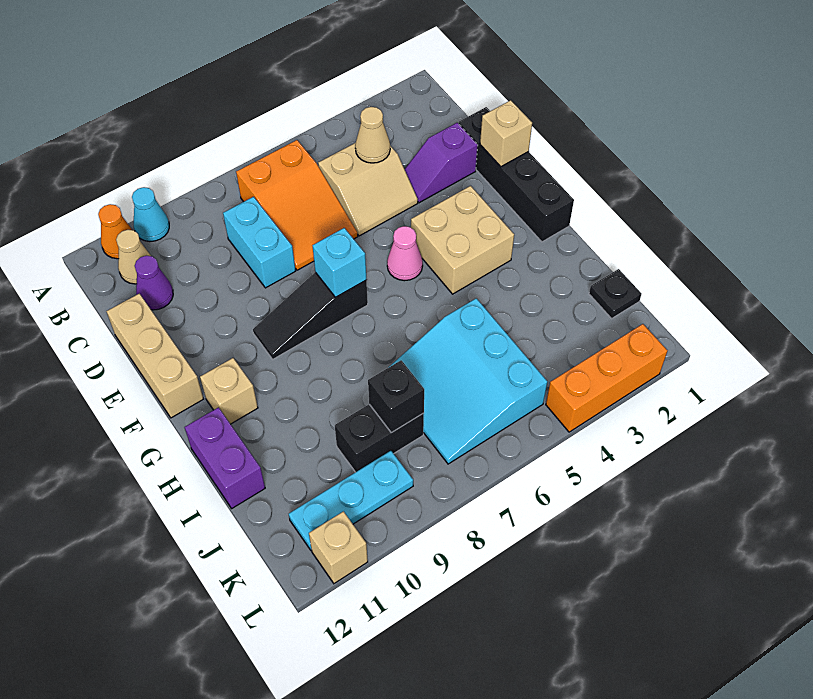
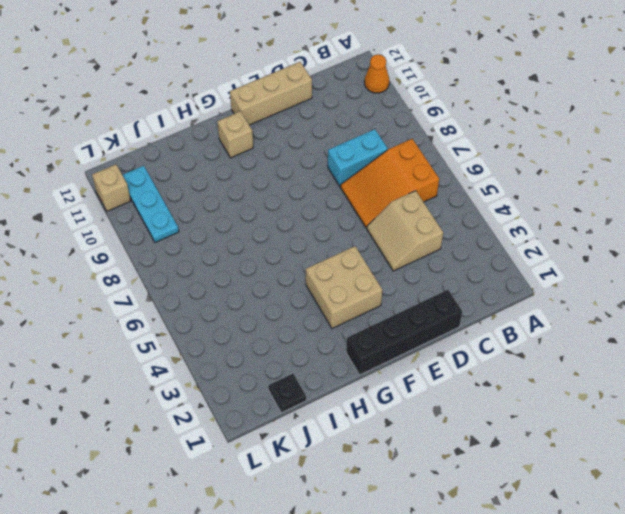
none -> cyan 1x1 cone [132,187,169,241]
none -> tan 1x1 cone [116,230,151,284]
none -> purple 1x1 cone [135,256,173,310]

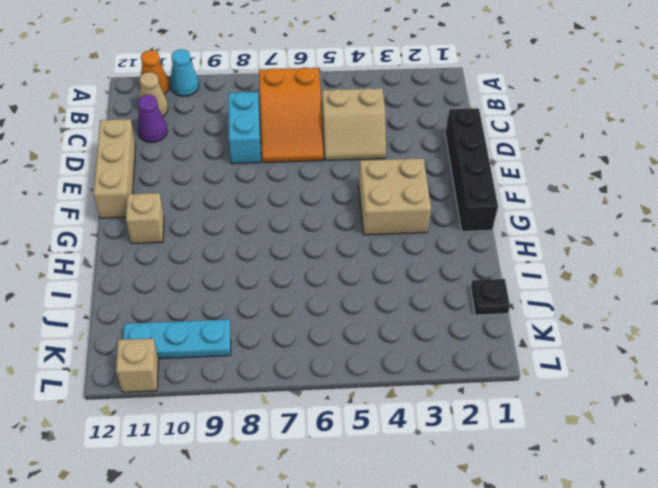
none -> purple 1x2 slope [405,123,478,203]
none -> pink 1x1 cone [387,226,423,281]
none -> black 1x3 slope [253,272,368,359]

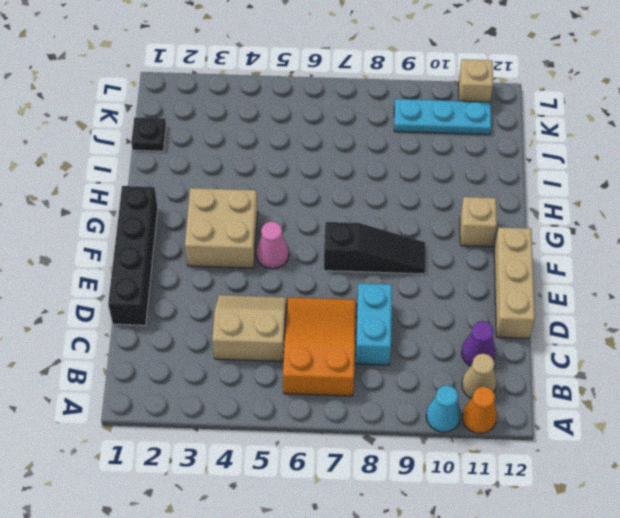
none -> purple 1x2 slope [405,123,478,203]
none -> purple 1x2 brick [185,407,265,508]
none -> cyan 3x3 slope [388,298,547,464]

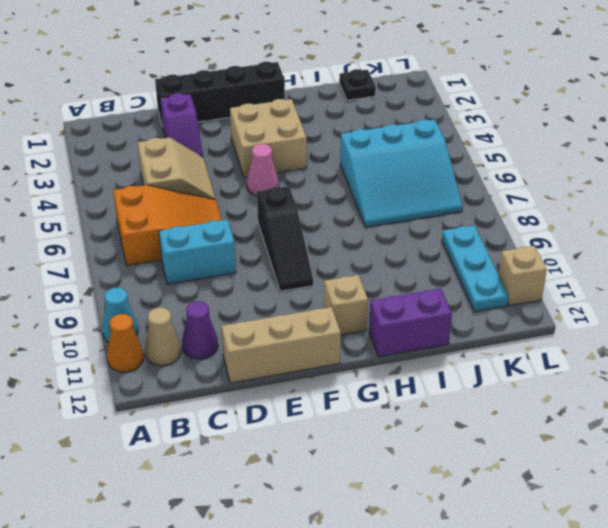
none -> black 1x2 brick [335,404,424,472]
none -> orange 1x3 brick [546,324,668,432]
none -> tan 1x1 cone [355,107,390,163]

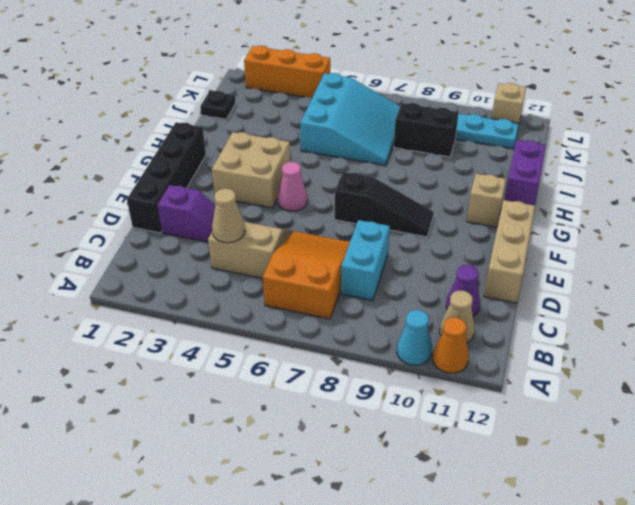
none -> tan 1x1 brick [480,100,532,167]
none -> cyan 1x1 brick [313,228,366,297]
none -> black 1x1 brick [368,360,424,433]

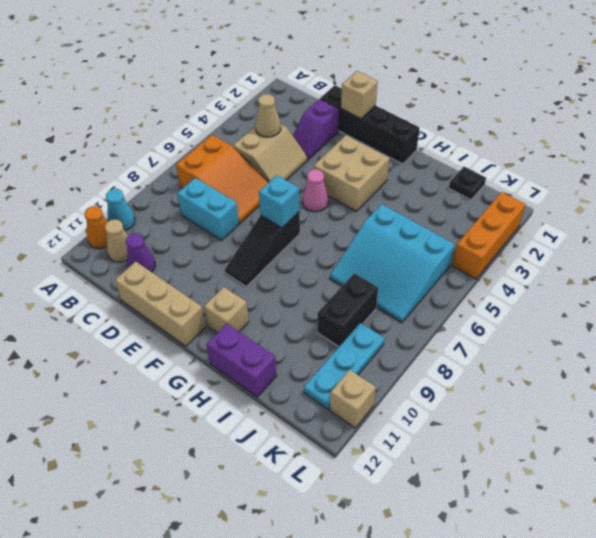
none -> black 1x1 brick [368,360,424,433]

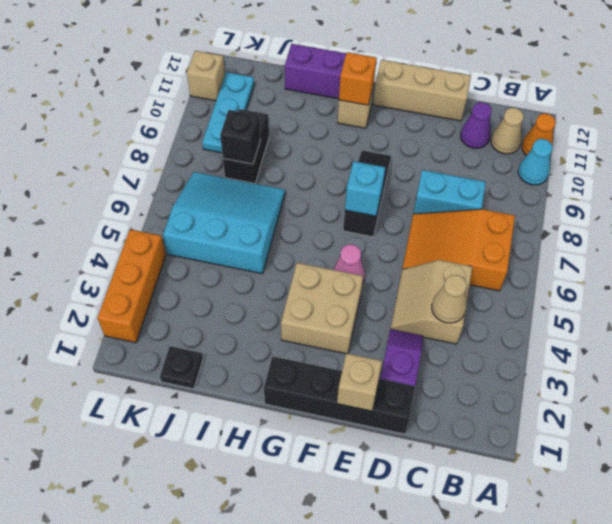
orange 1x1 brick [339,52,377,105] -> none

